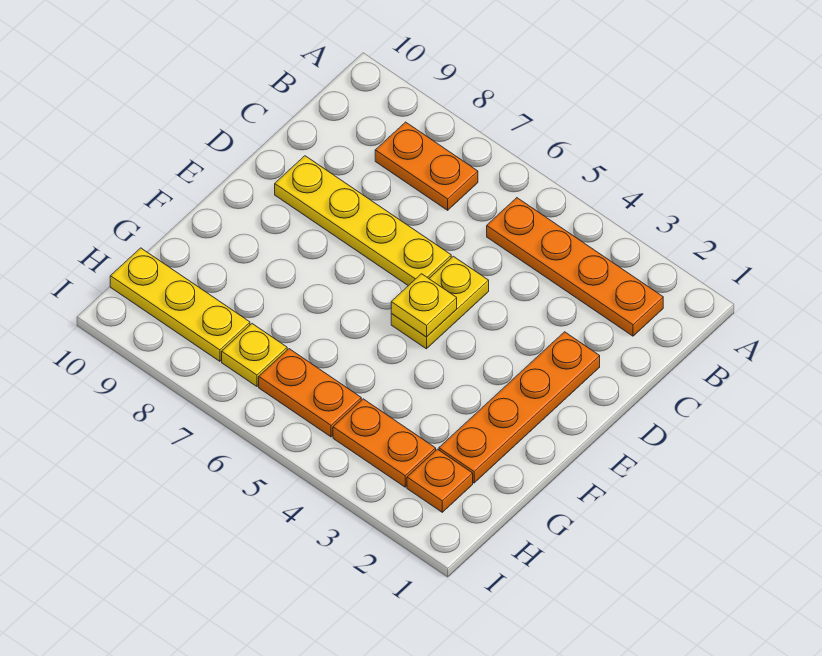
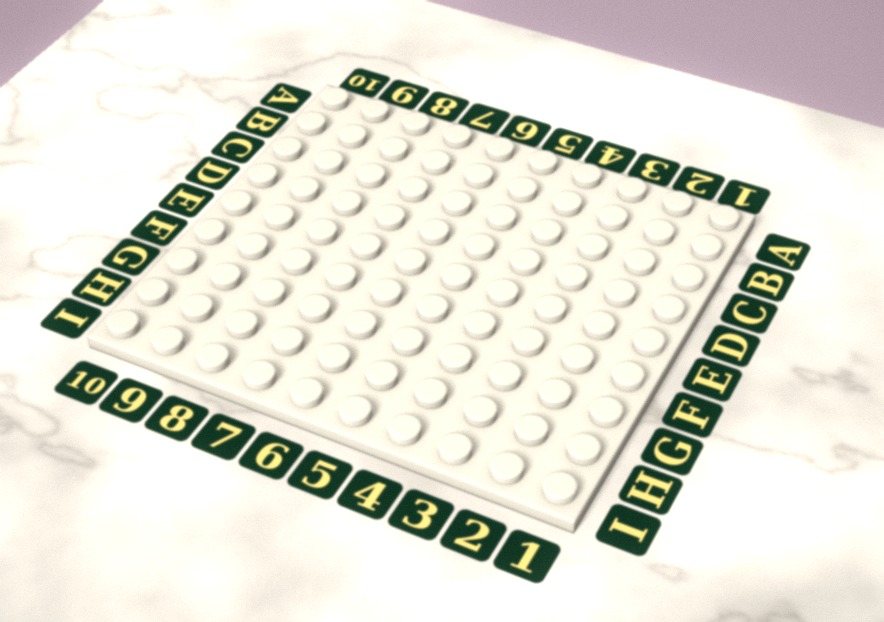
none -> orange 1x4 plate [487,198,663,336]
none -> orange 1x2 plate [375,122,478,210]

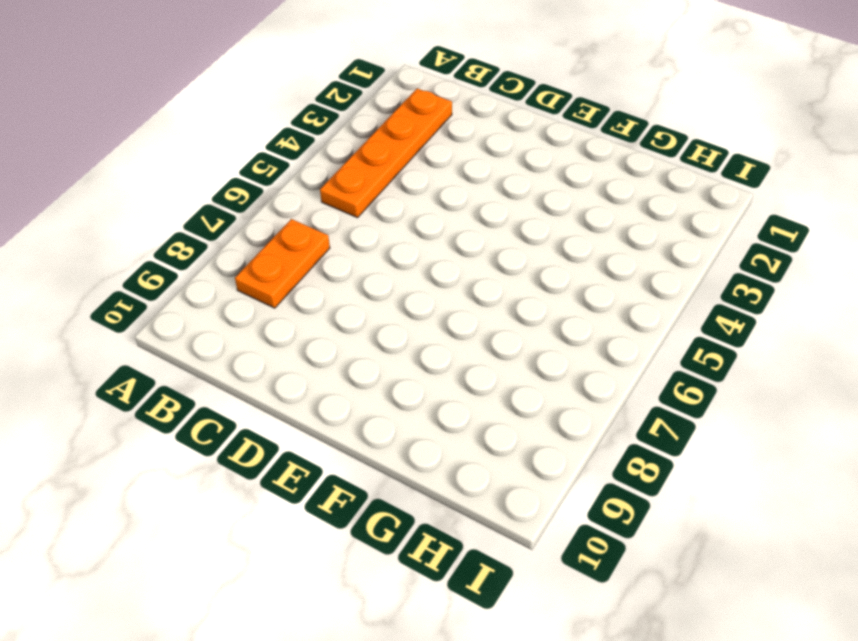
none -> orange 1x4 plate [439,332,600,483]
none -> yellow 1x2 plate [391,256,489,349]

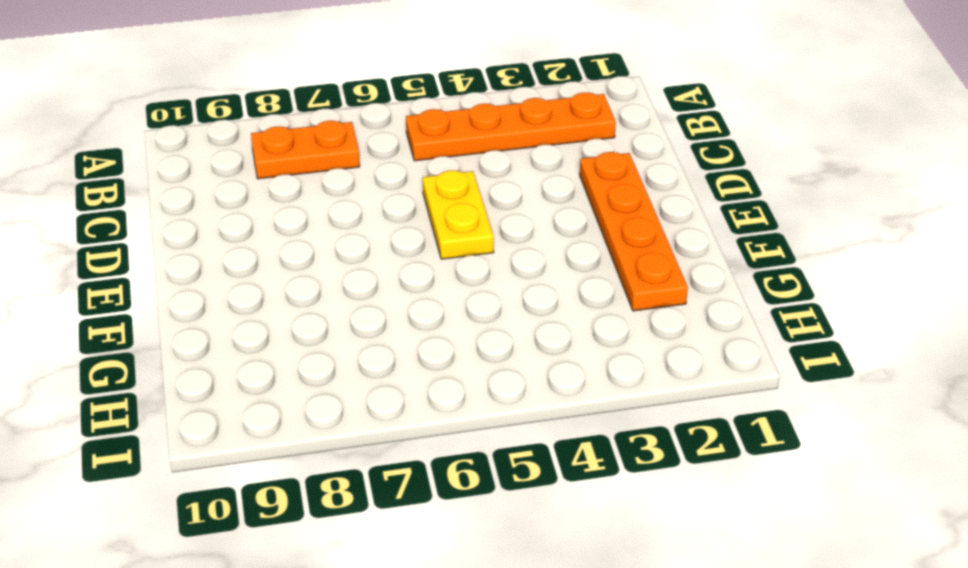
none -> yellow 1x4 plate [275,156,451,286]
none -> orange 1x1 plate [407,449,473,512]

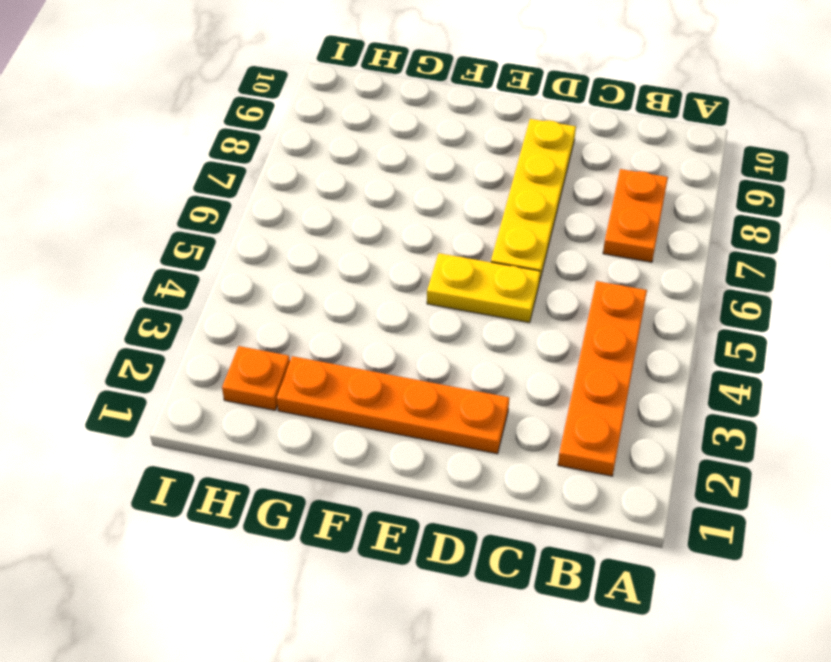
none -> orange 1x2 plate [333,399,436,487]
none -> orange 1x2 plate [259,349,361,437]

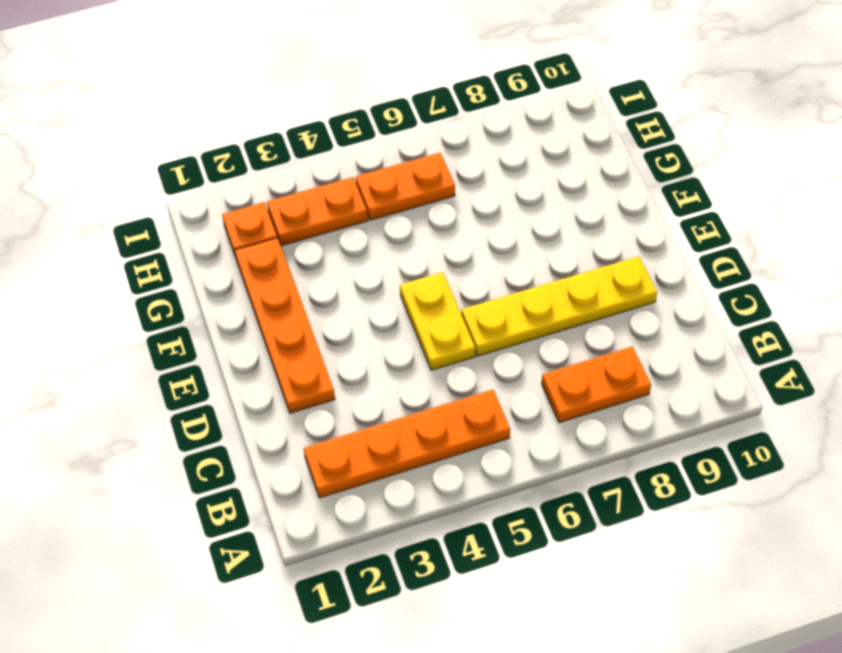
none -> yellow 1x1 plate [222,324,287,386]
none -> yellow 1x3 plate [110,248,250,361]

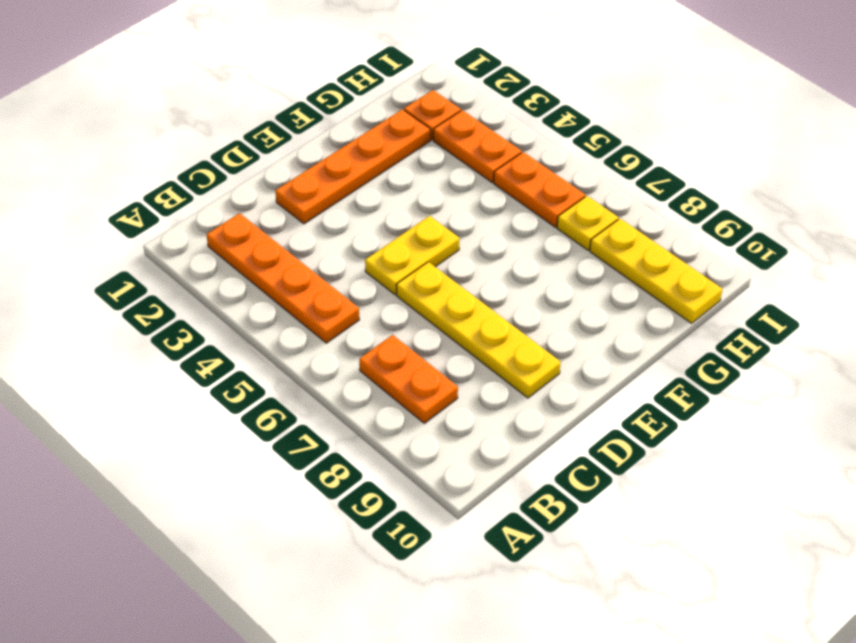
none -> yellow 1x1 plate [391,274,457,337]

